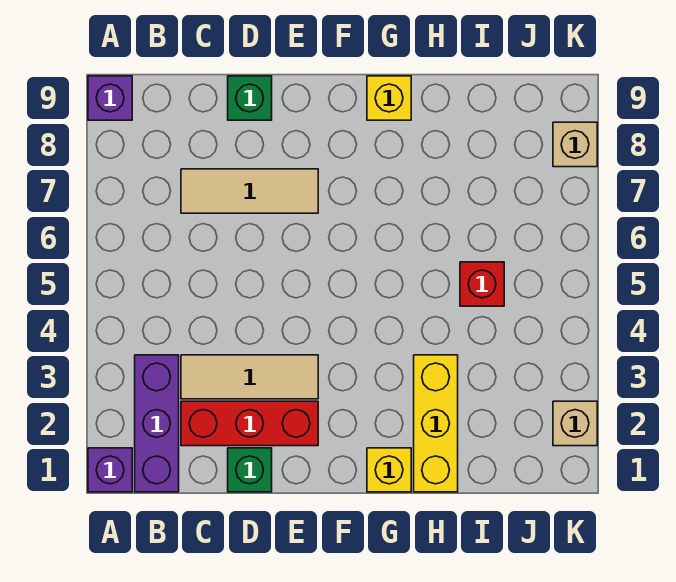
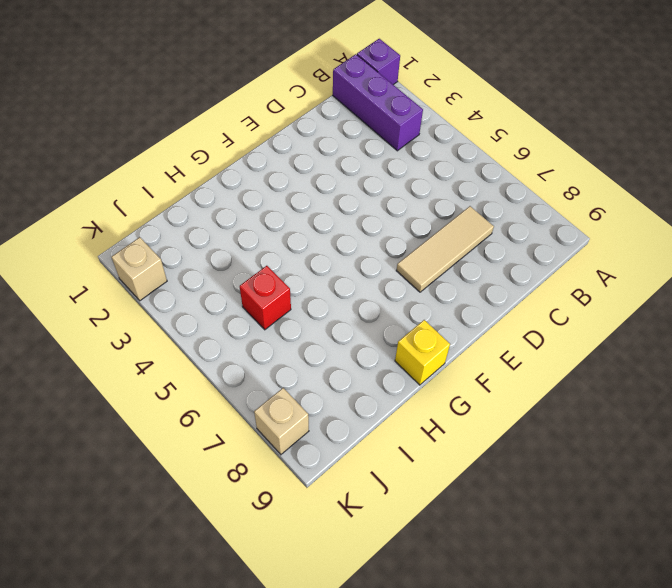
none -> purple 1x1 brick [88,76,132,120]
none -> red 1x3 brick [181,401,318,446]
none -> tan 1x3 tile [181,355,318,399]

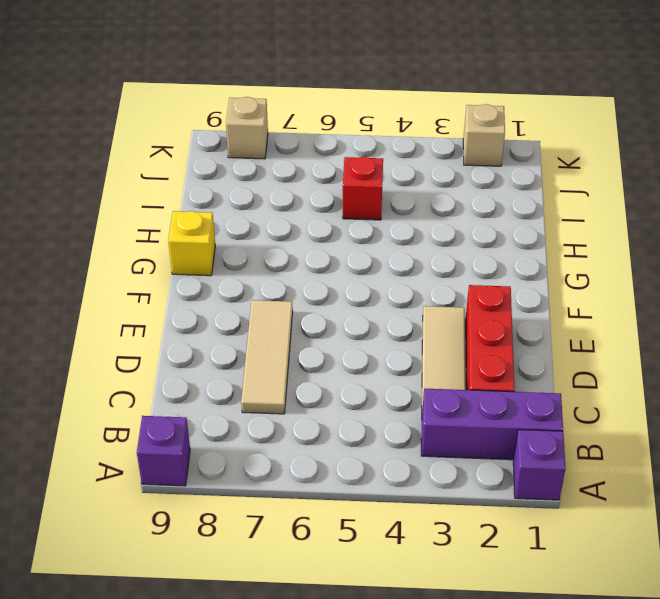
none -> green 1x1 brick [228,448,272,492]
none -> green 1x1 brick [228,76,272,120]
none -> yellow 1x1 brick [367,448,411,492]

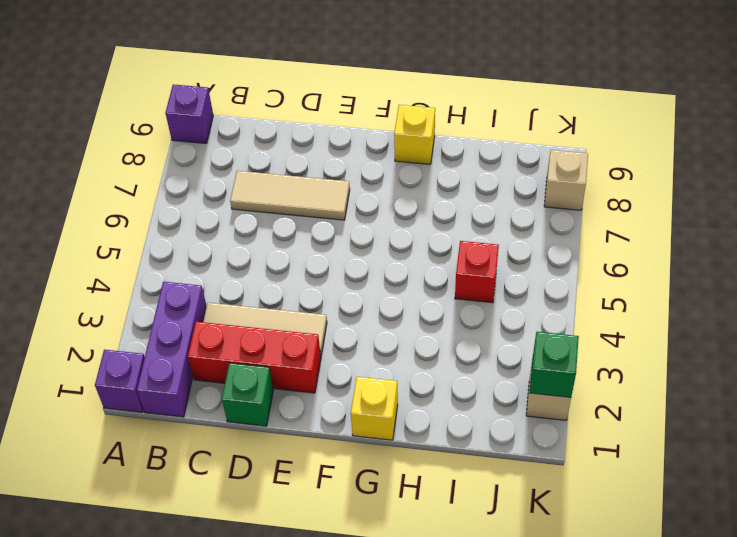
green 1x1 brick [530,332,579,397] -> green 1x1 brick moved to [228,76,272,120]
none -> yellow 1x3 brick [414,355,458,492]

